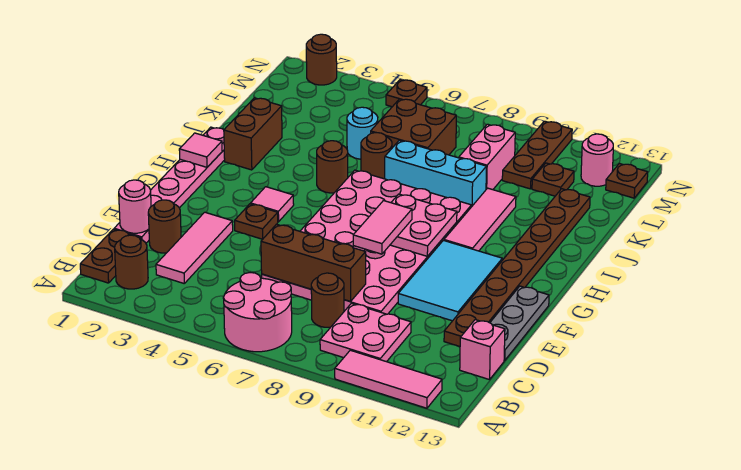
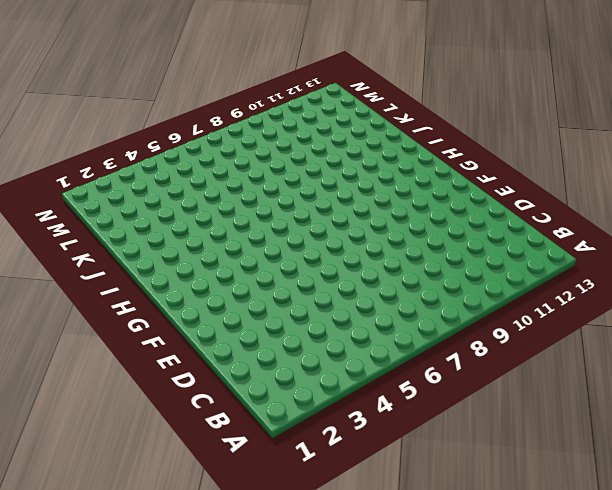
none -> pink 2x2 round brick [223,273,292,352]
none -> pink 1x3 tile [335,350,442,408]
none -> brown 1x2 plate [80,229,141,283]
none -> brown 1x1 round brick [115,235,148,289]

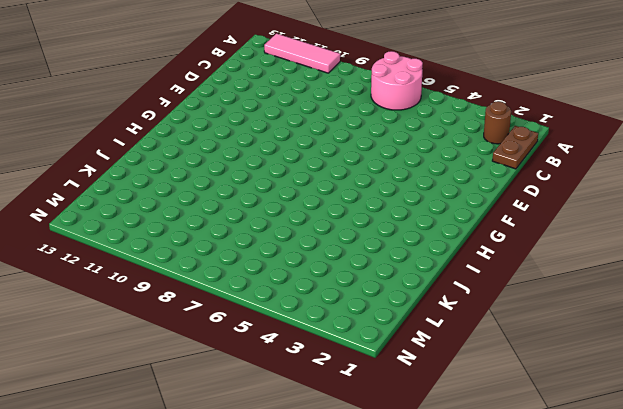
none -> pink 2x2 plate [320,303,411,362]
none -> pink 1x3 tile [156,212,233,283]
none -> brown 1x1 round brick [311,273,344,327]
none -> pink 1x1 brick [460,320,505,380]

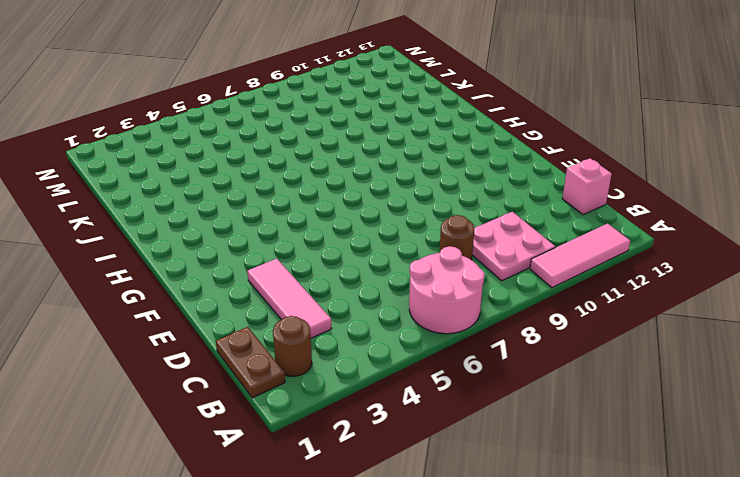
none -> pink 1x6 plate [114,127,225,243]
none -> brown 1x1 round brick [148,200,181,253]
none -> pink 4x6 plate [262,170,471,314]
none -> brown 1x8 plate [444,189,590,346]

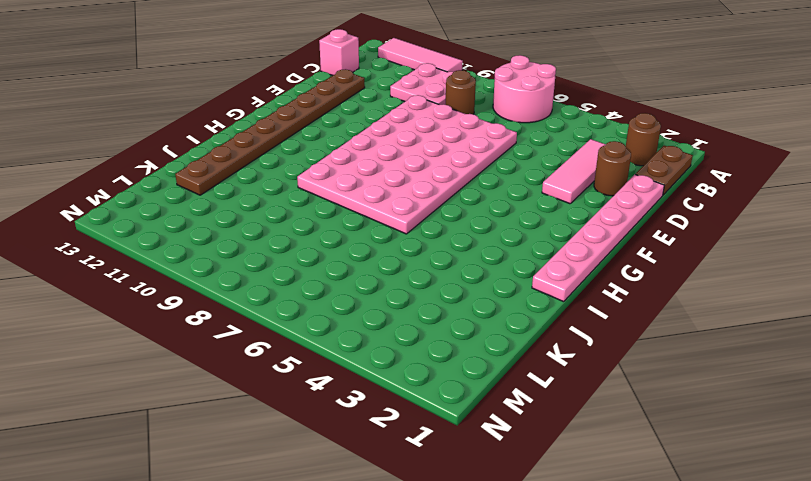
none -> grey 1x3 plate [490,286,549,361]
none -> cyan 2x3 tile [398,240,502,321]
none -> brown 1x1 plate [235,204,278,239]
none -> pink 1x1 tile [251,187,294,222]

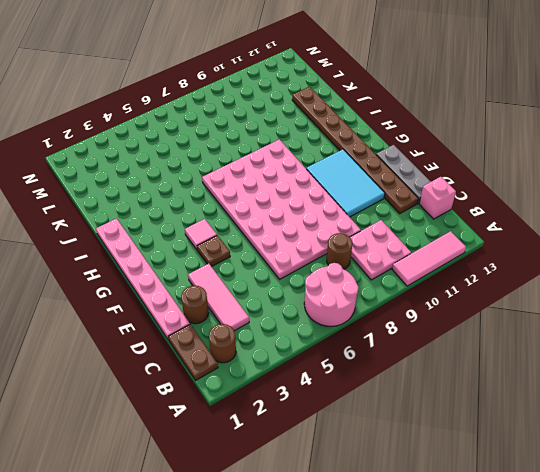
none -> pink 1x3 tile [444,188,516,251]
none -> brown 1x2 brick [224,98,282,170]
none -> brown 1x1 round brick [317,141,348,193]
none -> brown 1x1 round brick [361,133,392,179]

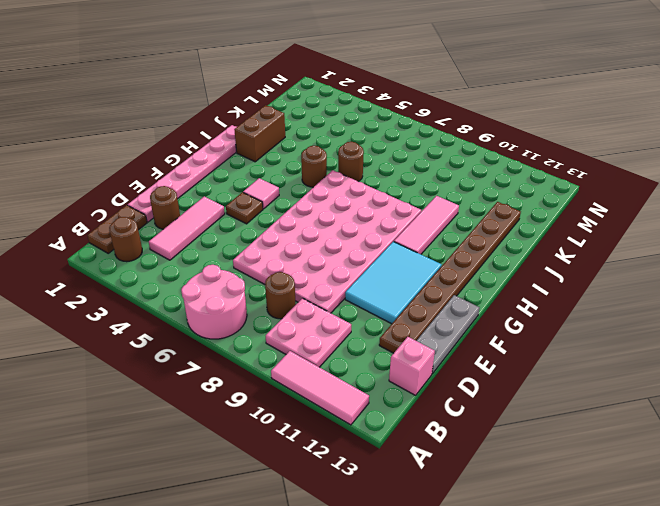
none -> cyan 1x3 brick [385,140,486,207]
none -> cyan 1x1 round brick [347,107,378,159]
none -> brown 2x2 brick [371,99,456,155]
none -> pink 1x2 brick [459,124,515,190]

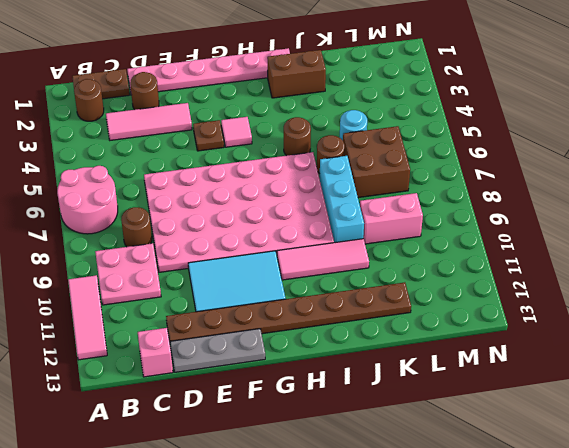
none -> brown 1x3 plate [502,121,572,189]
none -> brown 1x1 plate [532,163,574,196]
none -> pink 1x1 round brick [581,134,613,186]
none -> brown 1x1 plate [606,163,648,198]

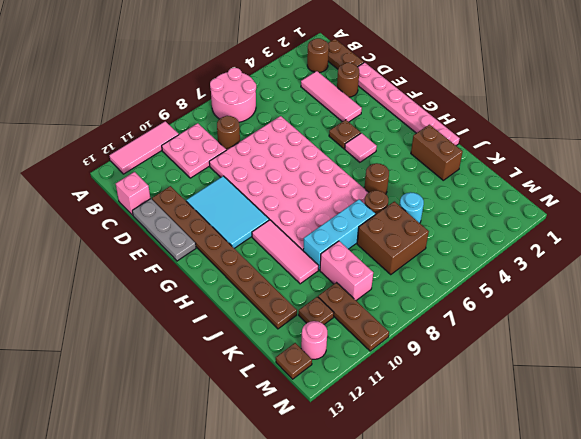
none -> brown 1x1 round brick [306,34,337,85]
none -> brown 1x1 plate [386,80,427,107]
none -> pink 1x1 round brick [119,180,151,233]
none -> brown 1x3 brick [261,224,366,301]

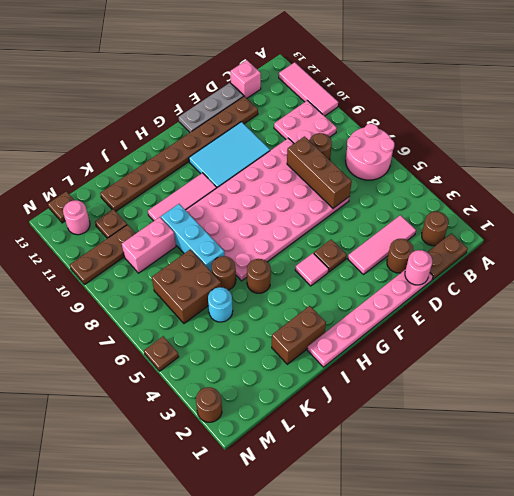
none -> pink 2x2 plate [390,194,457,256]
none -> pink 1x1 tile [179,133,222,167]
none -> pink 1x2 tile [353,201,412,254]

